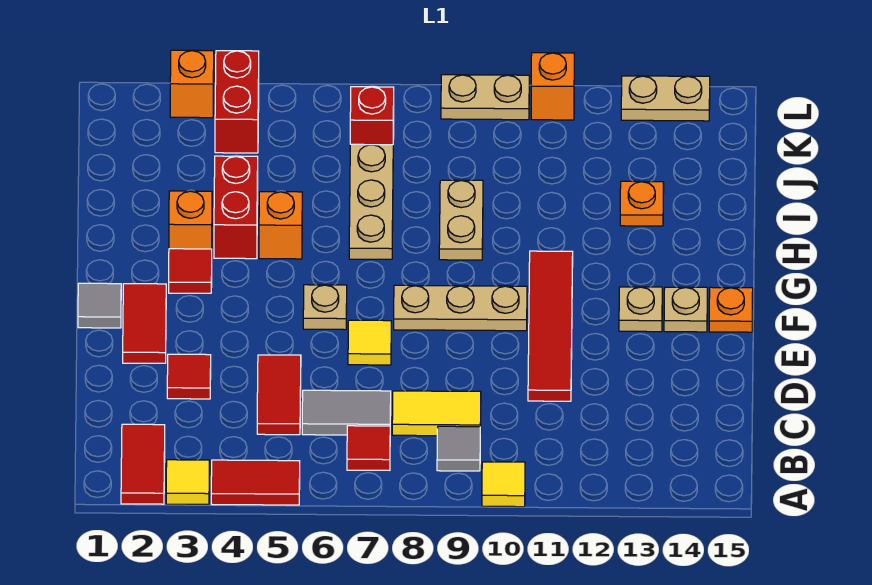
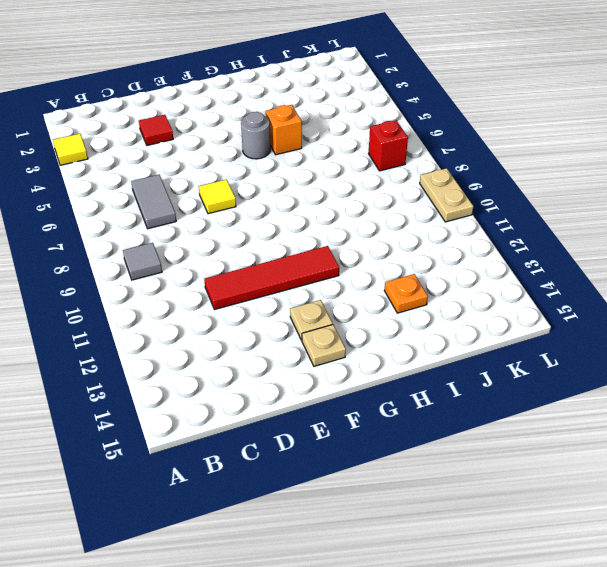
grey 1x1 round brick [241,112,270,159] -> none
none -> red 1x2 tile [121,424,165,504]
none -> red 1x2 tile [211,460,300,505]
none -> yellow 1x1 tile [482,462,525,507]
none -> red 1x1 tile [347,426,390,470]

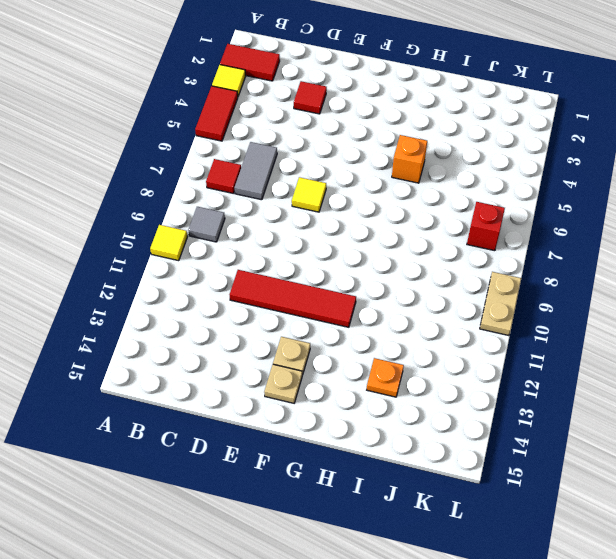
none -> red 1x2 tile [257,355,301,435]
none -> yellow 1x2 tile [392,391,481,436]
none -> red 1x2 tile [123,284,166,363]
none -> grey 1x1 tile [78,283,121,328]

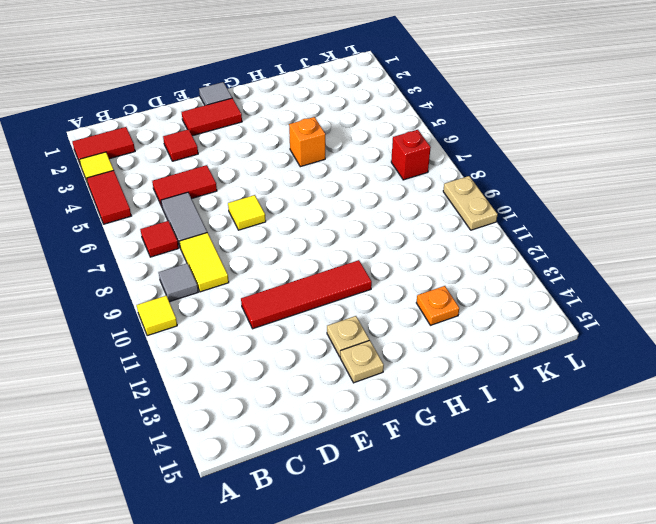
none -> tan 1x1 plate [303,285,347,330]
none -> tan 1x3 plate [394,285,527,331]
none -> orange 1x1 plate [709,287,753,332]
none -> red 1x1 tile [169,249,212,293]

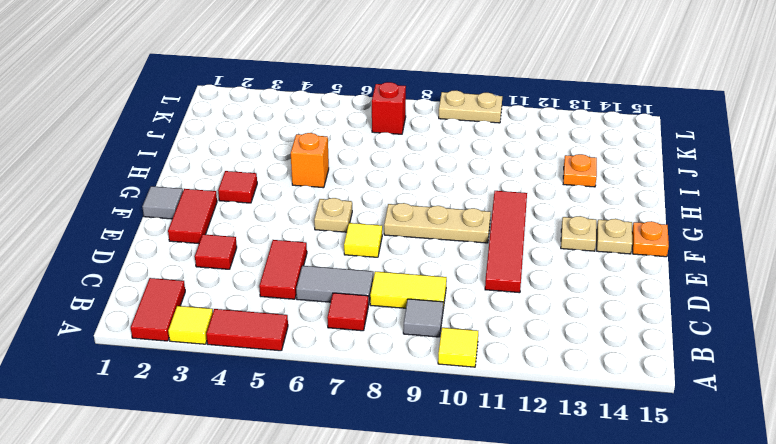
none -> orange 1x1 brick [169,191,212,249]
none -> red 1x2 brick [214,156,258,259]
none -> tan 1x3 plate [349,144,393,259]
none -> tan 1x2 plate [439,180,483,260]

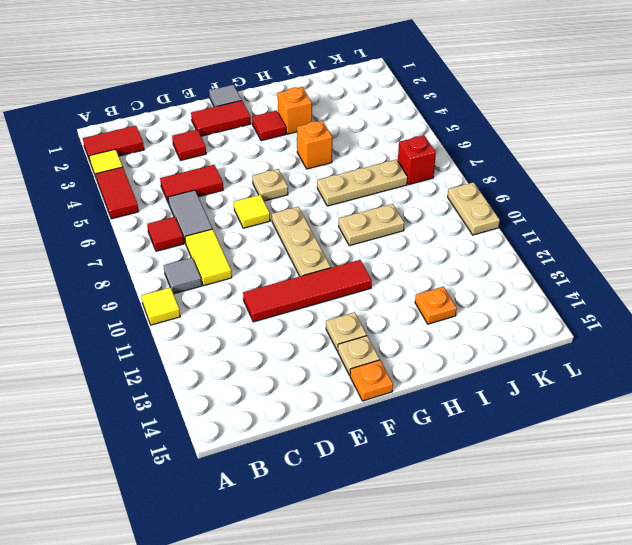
none -> red 1x2 brick [214,156,258,259]
none -> red 1x2 brick [215,51,259,153]
none -> orange 1x1 brick [170,50,214,118]
none -> orange 1x1 brick [531,53,574,120]

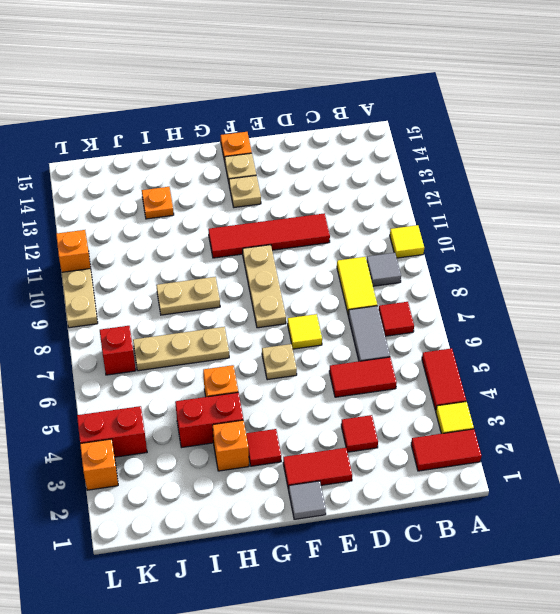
none -> tan 1x2 plate [621,76,710,121]

